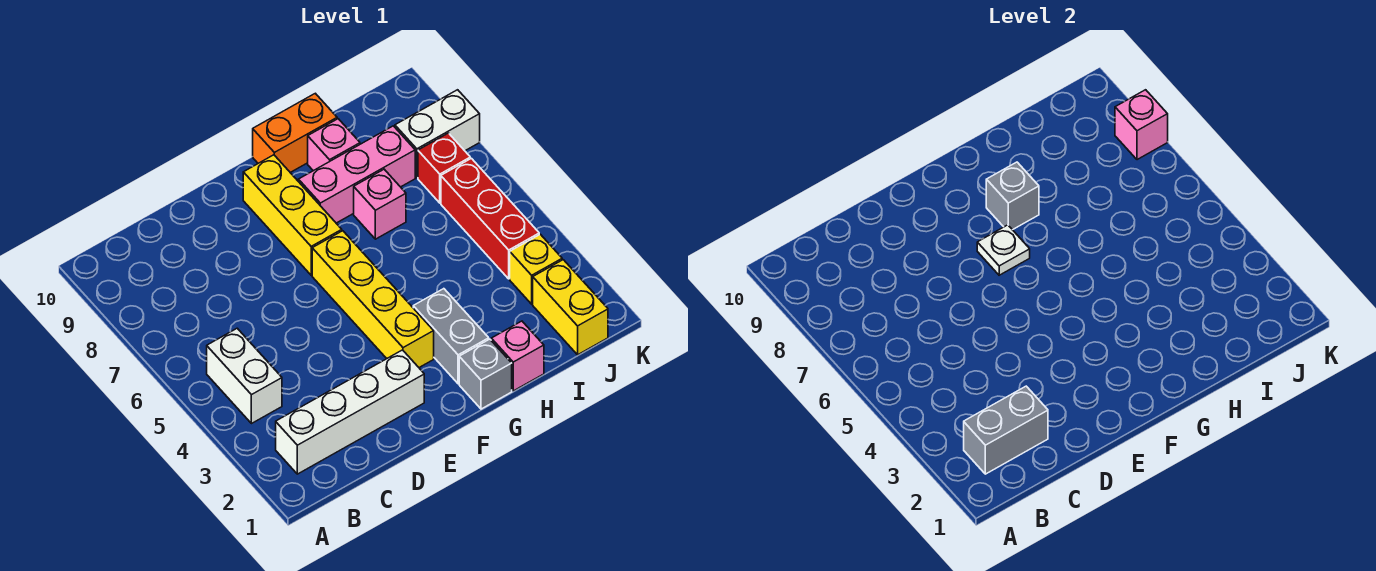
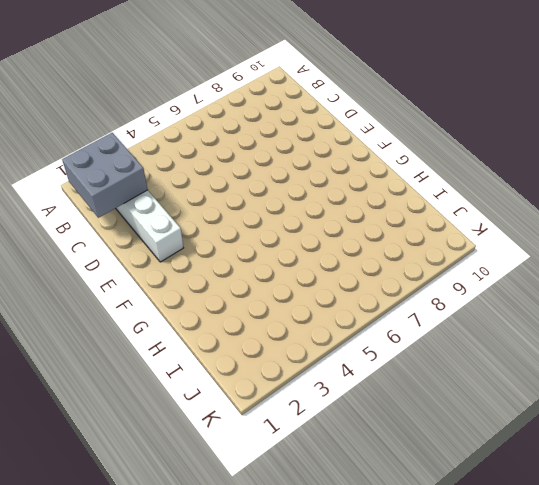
grey 2x2 brick [62,133,148,218] -> grey 1x2 brick [964,386,1048,474]
none -> white 1x2 brick [207,328,282,424]
none -> yellow 1x4 brick [312,231,434,367]
none -> yellow 1x3 brick [243,155,342,275]

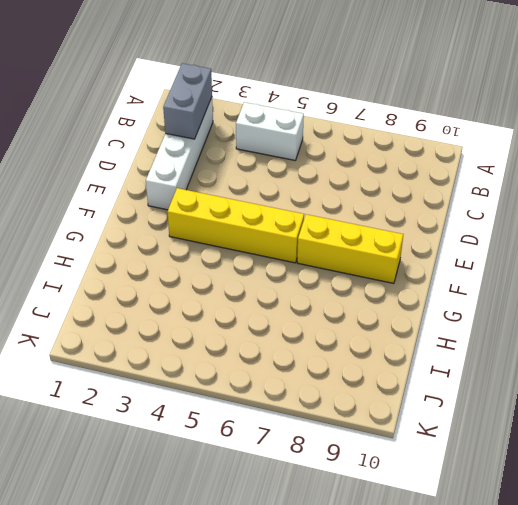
none -> grey 1x1 brick [459,339,512,409]
none -> grey 1x2 brick [413,289,489,384]
none -> pink 1x3 brick [298,126,415,223]

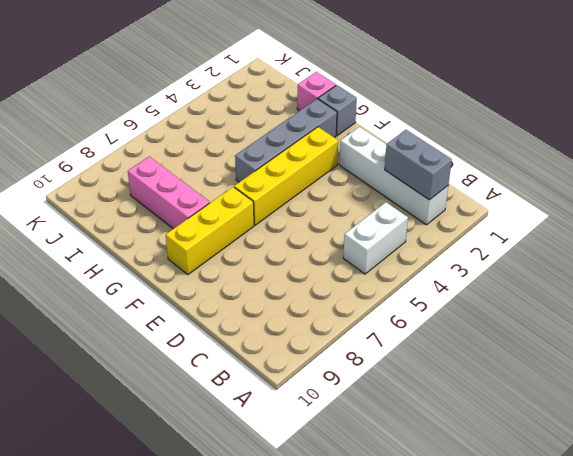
grey 1x4 brick [235,99,337,182] -> grey 1x2 brick [413,289,489,384]
none -> orange 1x2 brick [253,93,337,173]
none -> pink 1x1 brick [354,169,406,239]
none -> pink 1x1 brick [308,119,360,171]

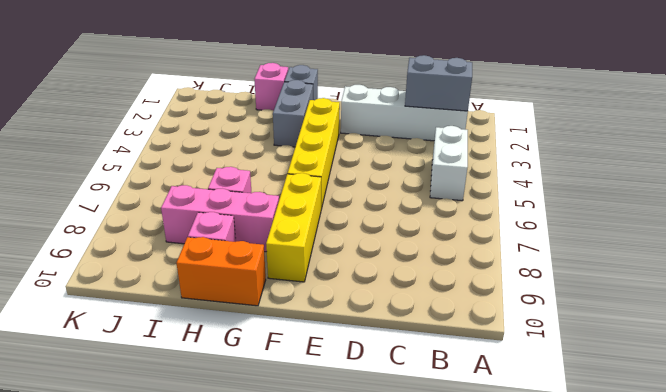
none -> yellow 1x2 brick [533,260,608,355]
none -> yellow 1x1 brick [510,234,562,304]
none -> red 1x3 brick [441,158,539,279]

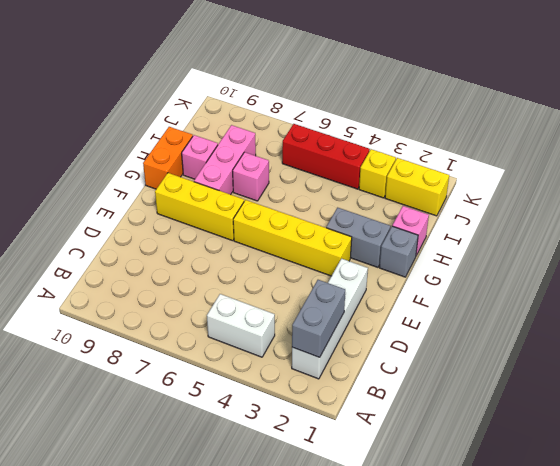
none -> red 1x1 brick [418,133,470,203]
none -> white 1x2 brick [395,90,480,178]
none -> white 1x1 plate [977,225,1030,275]

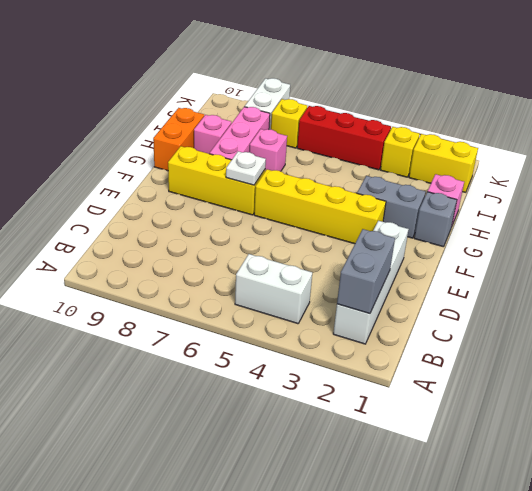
yellow 1x1 brick [271,99,307,148] -> red 1x1 brick [418,133,470,203]
none -> grey 1x1 brick [986,162,1039,230]
none -> pink 1x1 brick [1115,90,1168,160]

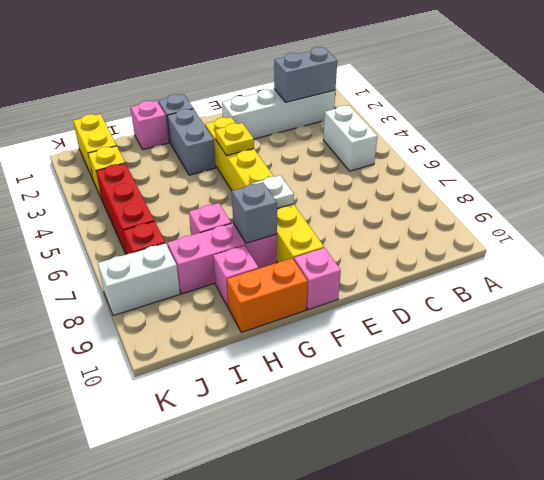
yellow 1x1 plate [215,123,254,156] -> none
pink 1x1 brick [294,248,341,310] -> pink 1x1 brick moved to [1115,90,1168,160]

